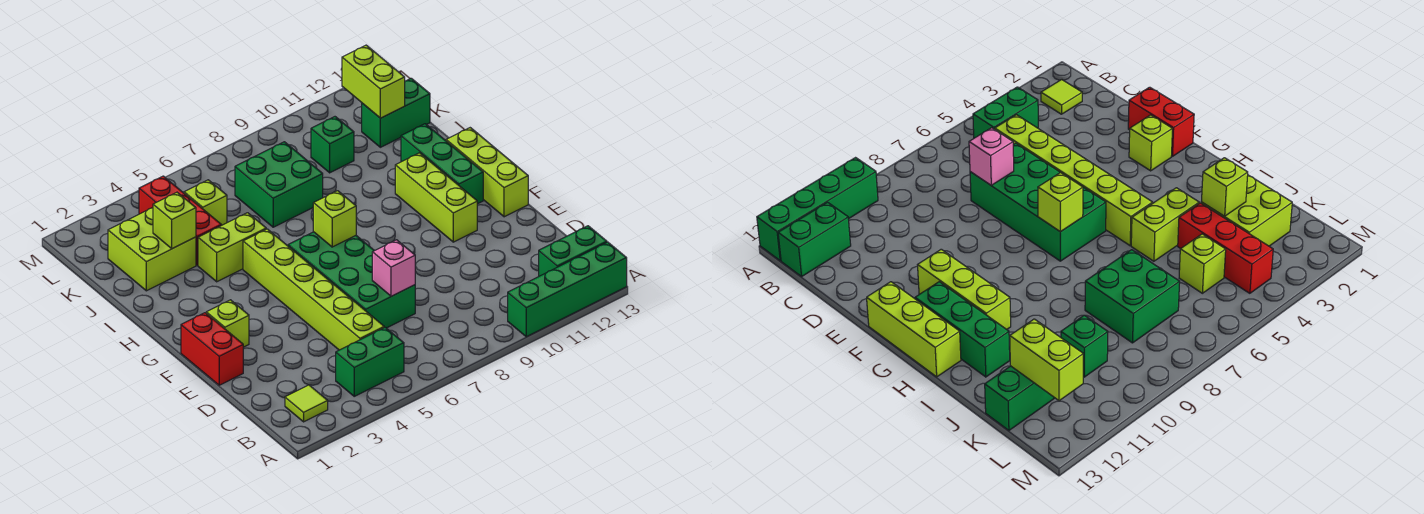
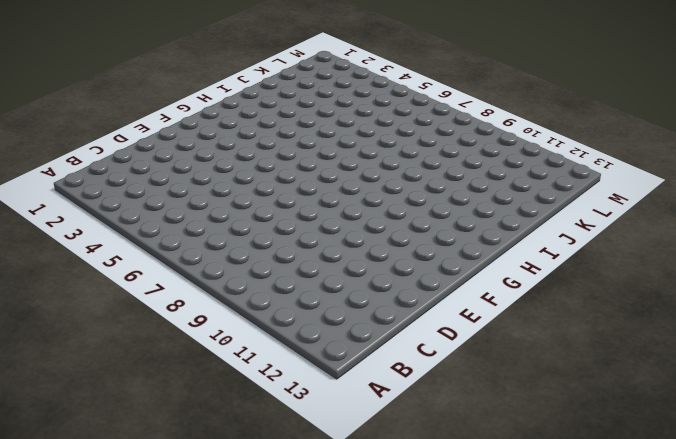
none -> green 1x4 brick [508,242,627,337]
none -> lime 1x1 tile [285,385,328,422]
none -> green 1x2 brick [336,327,404,396]

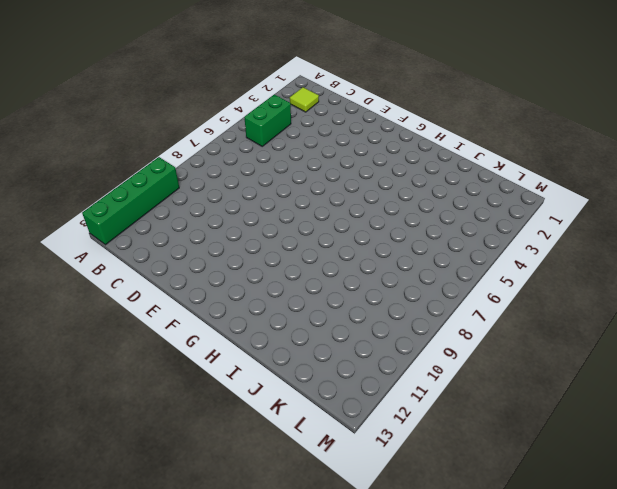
none -> green 1x2 brick [539,226,607,276]
none -> lime 1x6 brick [243,229,384,350]
none -> green 2x4 brick [288,232,415,328]

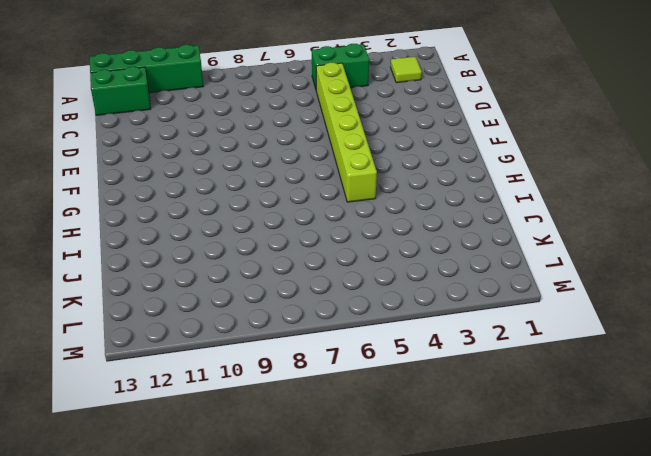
none -> green 2x4 brick [288,232,415,328]
none -> red 1x2 brick [181,313,243,385]
none -> lime 1x1 brick [206,300,249,347]

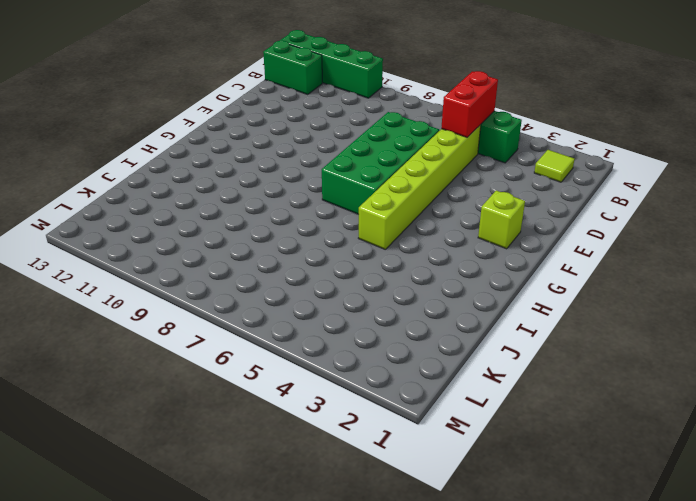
red 1x2 brick [441,71,498,137] -> red 1x2 brick moved to [181,313,243,385]
none -> lime 1x3 brick [395,153,477,242]
none -> lime 1x3 brick [446,128,528,217]
none -> green 1x3 brick [401,124,483,204]

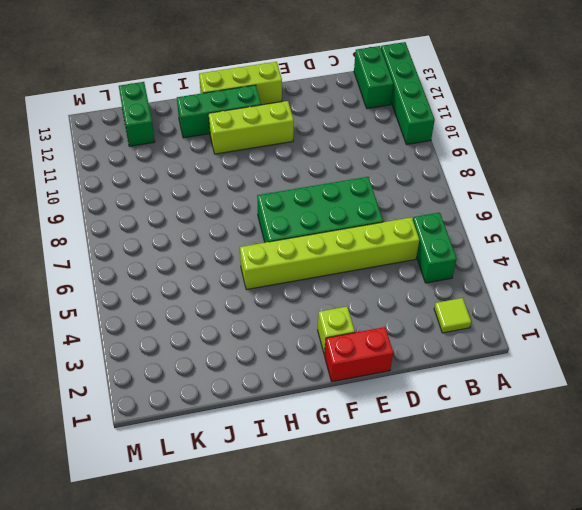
none -> lime 1x2 brick [198,213,266,282]
none -> lime 2x2 brick [108,208,196,291]
none -> red 1x3 brick [139,176,221,265]

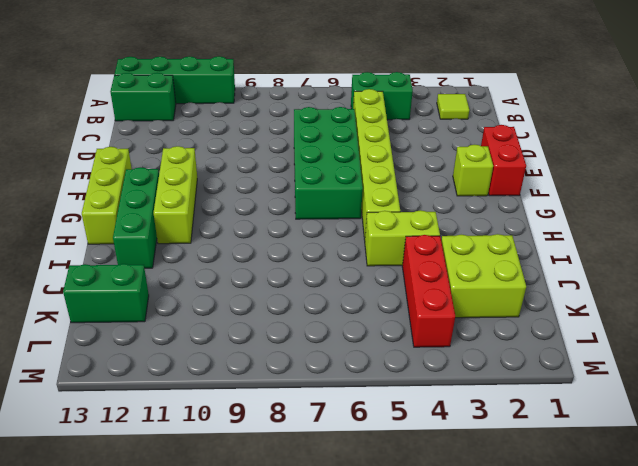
none -> green 2x2 brick [235,142,323,227]
none -> lime 1x1 brick [184,180,227,225]
none -> green 1x1 brick [311,117,354,173]

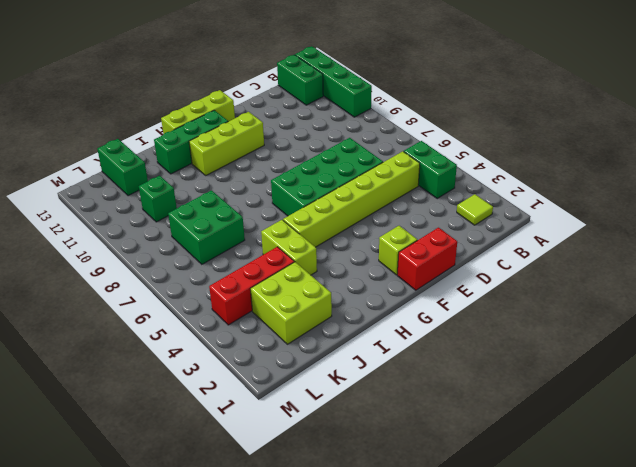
none -> lime 1x1 brick [184,180,227,225]
none -> pink 1x1 brick [372,240,415,296]
none -> lime 1x1 brick [313,191,356,247]

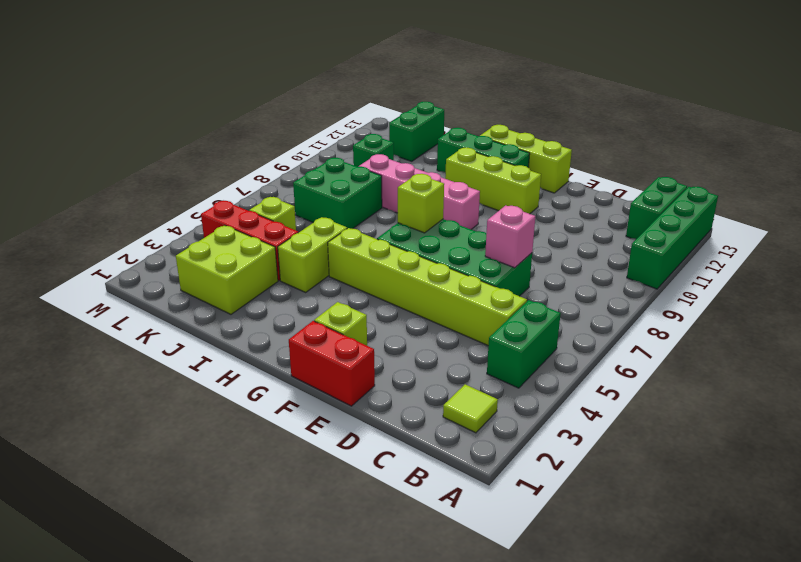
pink 1x4 brick [359,154,480,229] -> none
none -> lime 1x1 brick [153,192,196,249]
none -> lime 1x2 brick [342,45,405,118]

